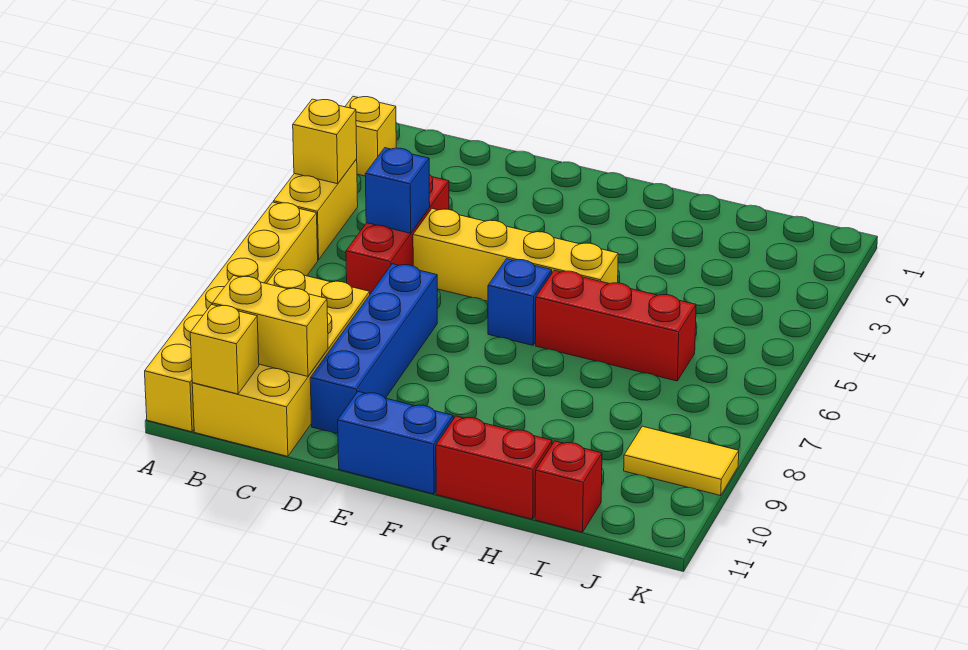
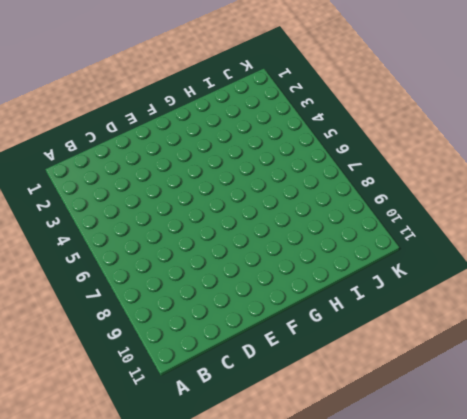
none -> yellow 1x1 brick [345,96,396,176]
none -> yellow 1x2 brick [274,159,358,260]
none -> yellow 1x6 brick [145,202,318,432]

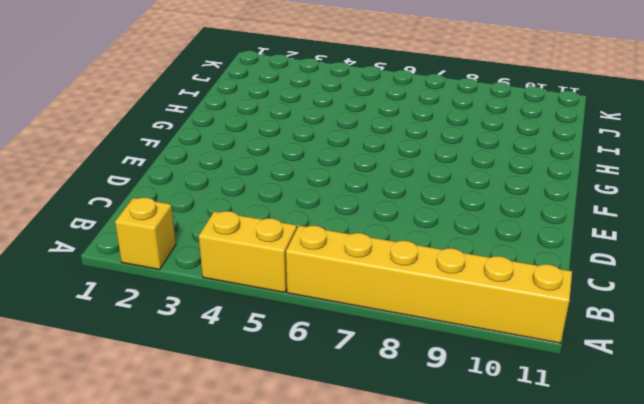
none -> yellow 2x4 brick [192,269,370,456]
none -> red 1x3 brick [346,174,449,294]
none -> yellow 1x4 brick [413,209,618,301]

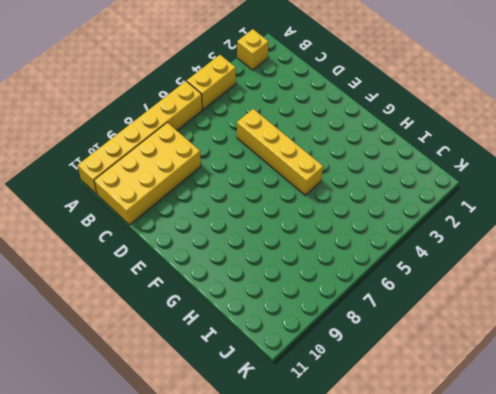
none -> red 1x3 brick [346,174,449,294]
none -> blue 1x4 brick [310,264,437,434]
none -> blue 1x2 brick [338,392,453,494]

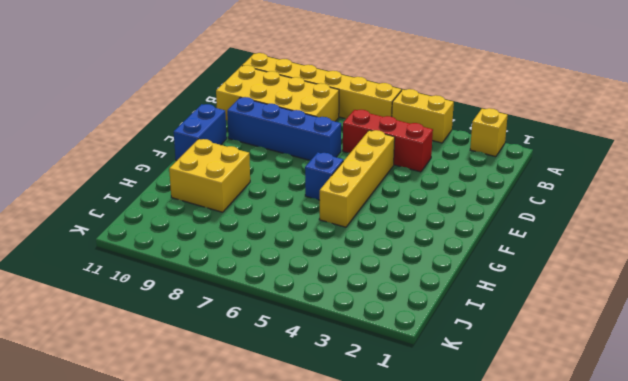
yellow 2x2 brick [169,139,250,212] -> none
none -> red 1x3 brick [536,270,696,381]
none -> red 1x2 brick [436,416,552,519]
none -> red 1x1 brick [535,441,602,532]

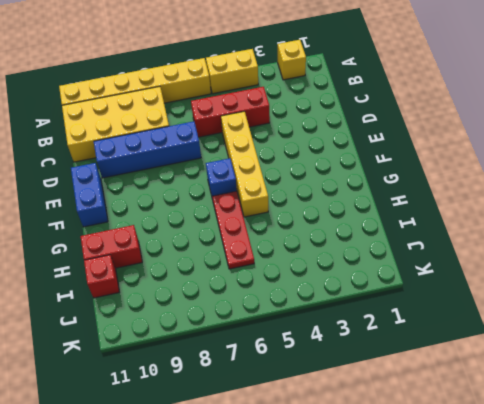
red 1x3 plate [212,191,254,269] -> red 1x3 brick [536,270,696,381]
red 1x2 brick [81,225,142,268] -> red 1x2 brick turned to [436,416,552,519]
none -> yellow 1x2 tile [624,426,739,496]
none -> yellow 1x1 brick [293,99,357,184]
none -> yellow 1x2 brick [212,276,328,376]

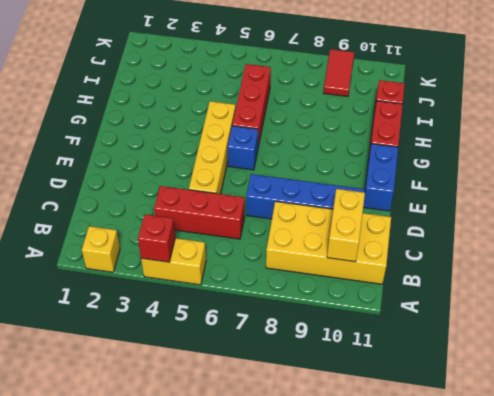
red 1x1 brick [138,214,175,262] -> yellow 1x1 brick [293,99,357,184]
red 1x2 tile [324,49,354,97] -> yellow 1x2 tile [624,426,739,496]
none -> yellow 1x6 brick [145,202,318,432]
none -> yellow 1x1 brick [190,305,259,394]
none -> blue 1x1 brick [365,148,430,233]

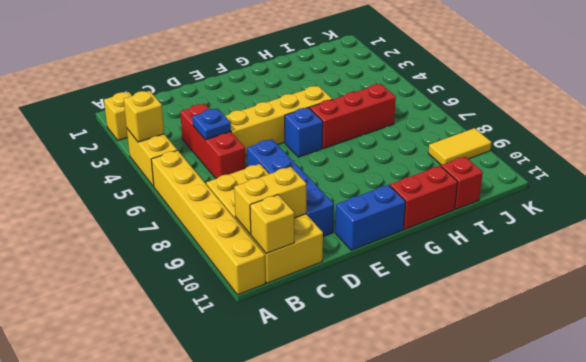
blue 1x1 plate [192,108,231,140] -> blue 1x1 brick [365,148,430,233]

